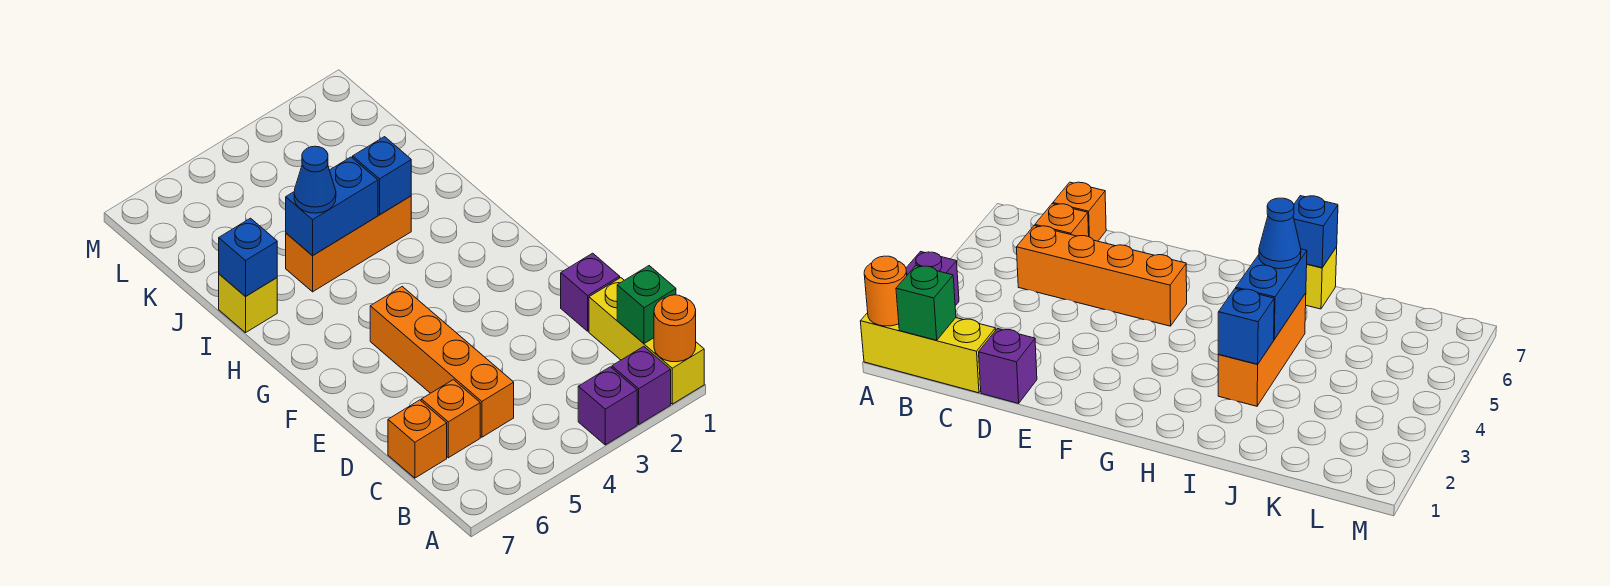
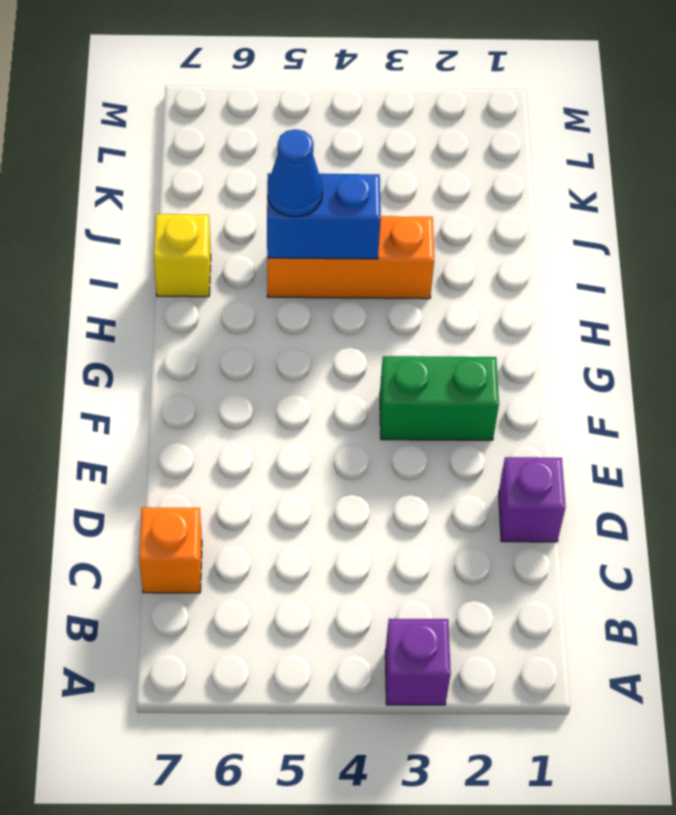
green 1x2 brick [380,356,499,440] -> none
none -> yellow 1x3 brick [589,278,704,404]
none -> purple 1x1 brick [612,347,671,424]
none -> orange 1x4 brick [370,287,514,437]

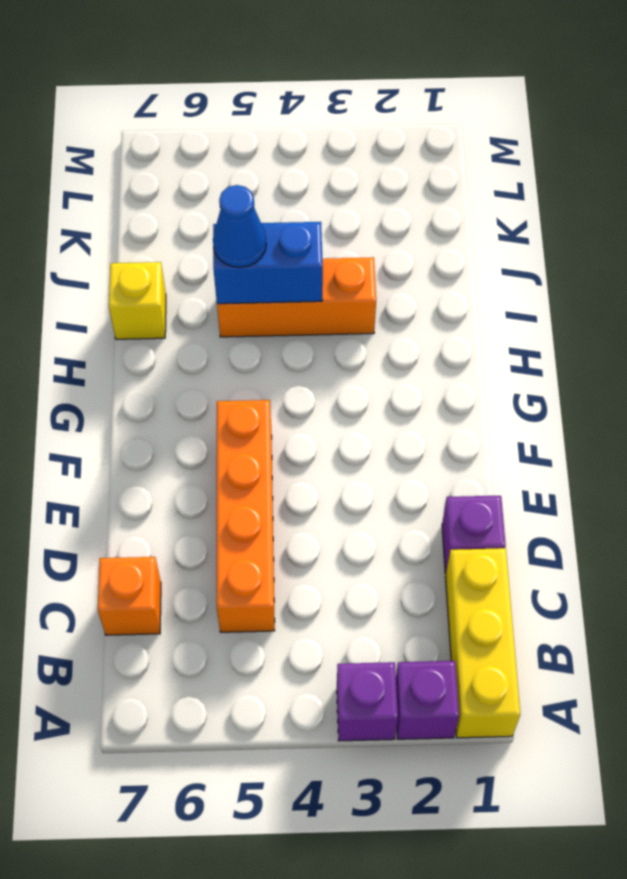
none -> orange 1x1 brick [421,380,480,458]
none -> orange 1x1 round brick [654,295,696,362]
none -> green 1x1 brick [617,266,676,344]

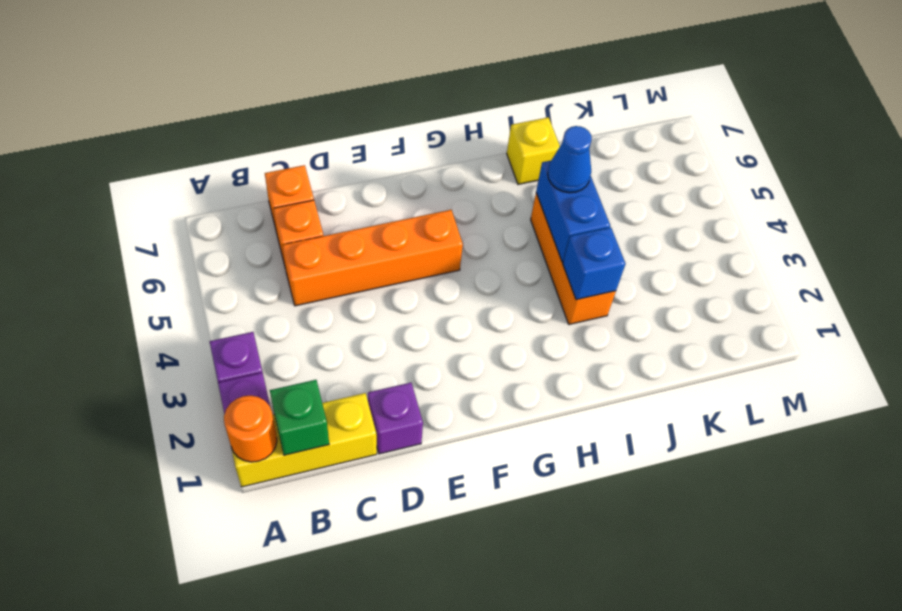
none -> blue 1x1 brick [219,218,277,297]

